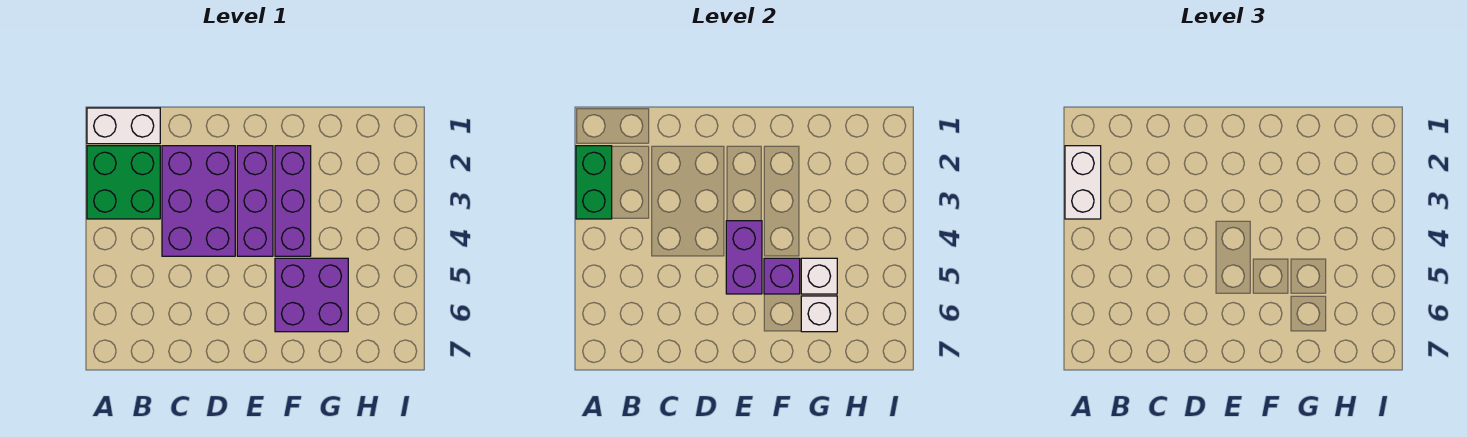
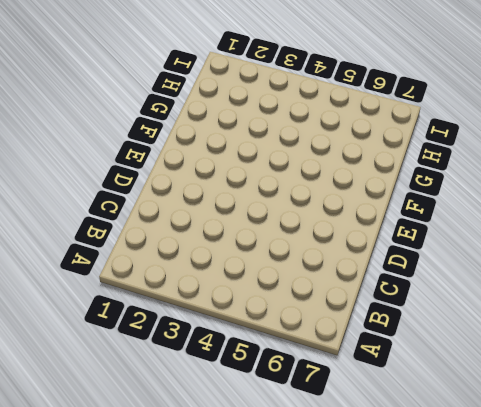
none -> white 1x2 brick [87,108,160,144]
none -> green 2x2 brick [87,146,160,219]
none -> purple 2x3 brick [162,146,235,256]

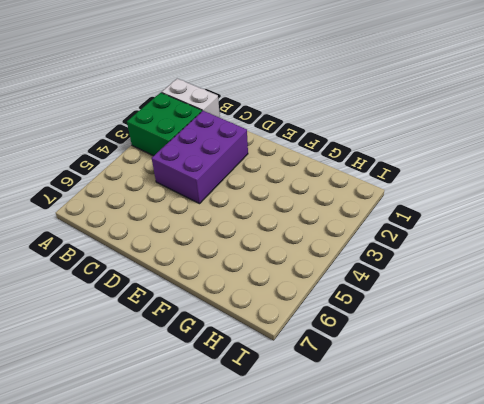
none -> purple 1x3 brick [237,146,273,256]
none -> purple 1x3 brick [275,146,311,256]
none -> purple 2x2 brick [275,258,348,332]

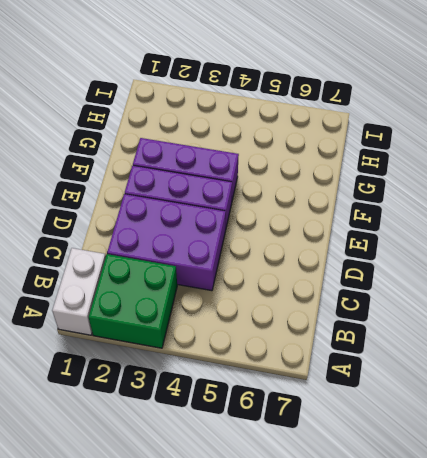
none -> purple 2x2 brick [275,258,348,332]
none -> green 1x2 brick [576,146,612,219]
none -> purple 1x2 brick [726,221,762,294]

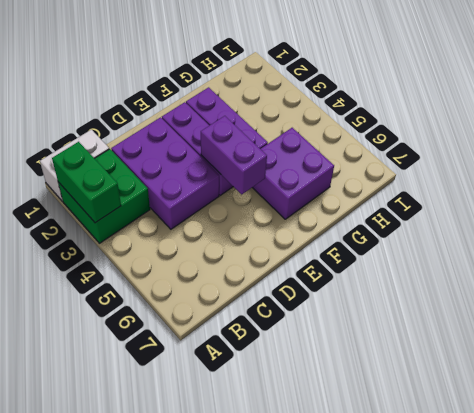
none -> purple 1x1 brick [764,258,800,294]
none -> white 1x1 brick [801,258,837,294]
none -> white 1x1 brick [801,296,837,332]

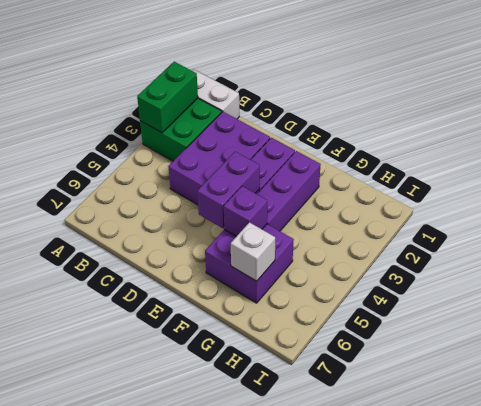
none -> white 1x1 brick [801,258,837,294]
none -> white 1x2 brick [1065,146,1101,219]

